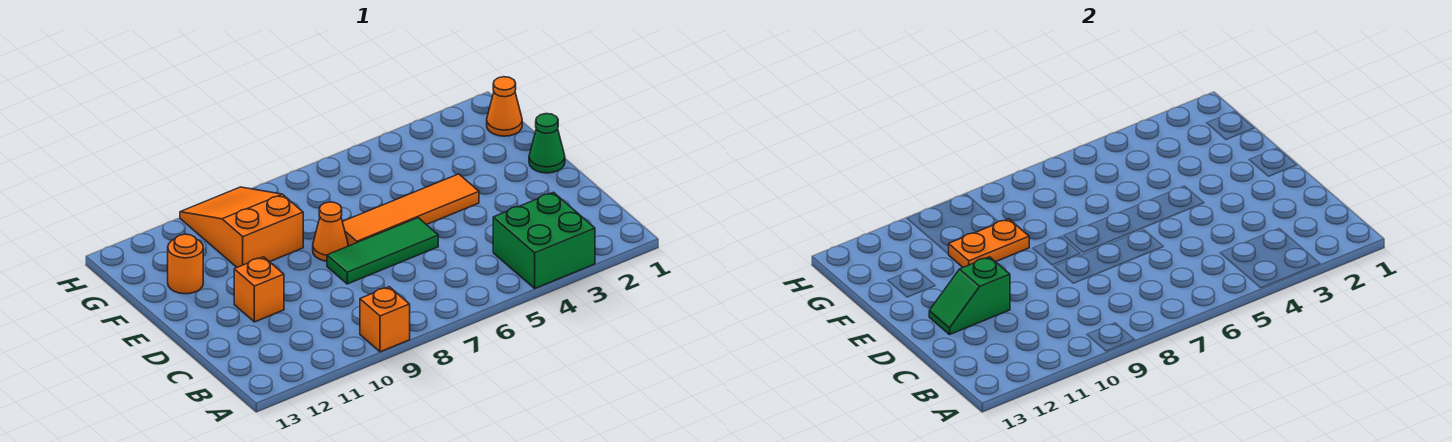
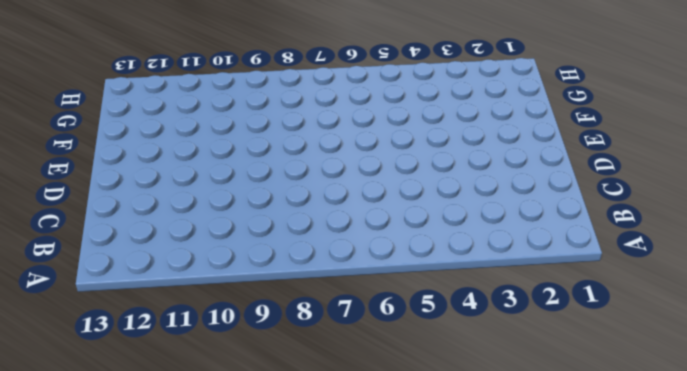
none -> green 2x2 brick [493,192,595,288]
none -> orange 1x1 brick [360,287,410,352]
none -> green 1x3 tile [327,218,438,284]

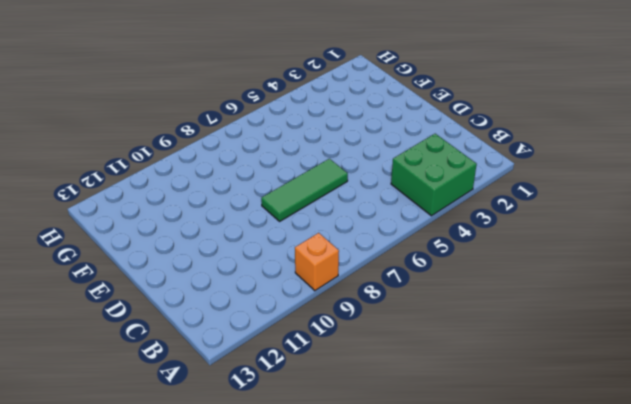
none -> orange 1x1 brick [234,257,284,322]
none -> green 1x1 cone [529,114,565,173]
none -> orange 1x4 tile [343,174,479,246]

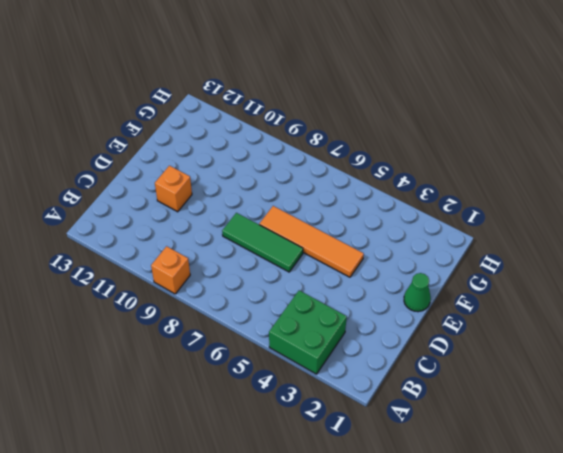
none -> orange 1x1 cone [313,202,348,261]
none -> orange 2x3 slope [180,187,303,267]
none -> orange 1x1 round brick [168,234,203,294]

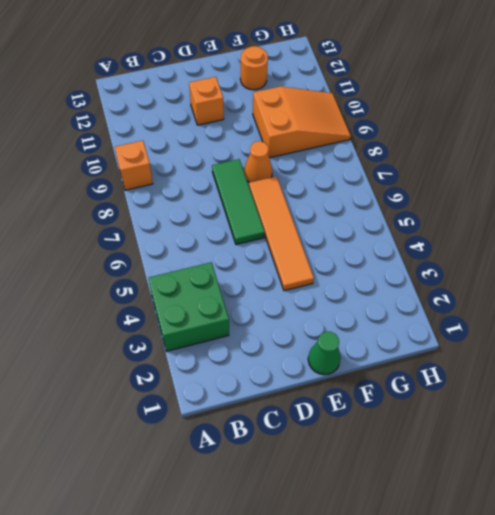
none -> orange 1x1 cone [487,77,522,136]
none -> green 1x2 slope [929,257,1010,334]
none -> orange 1x2 plate [949,219,1029,267]

